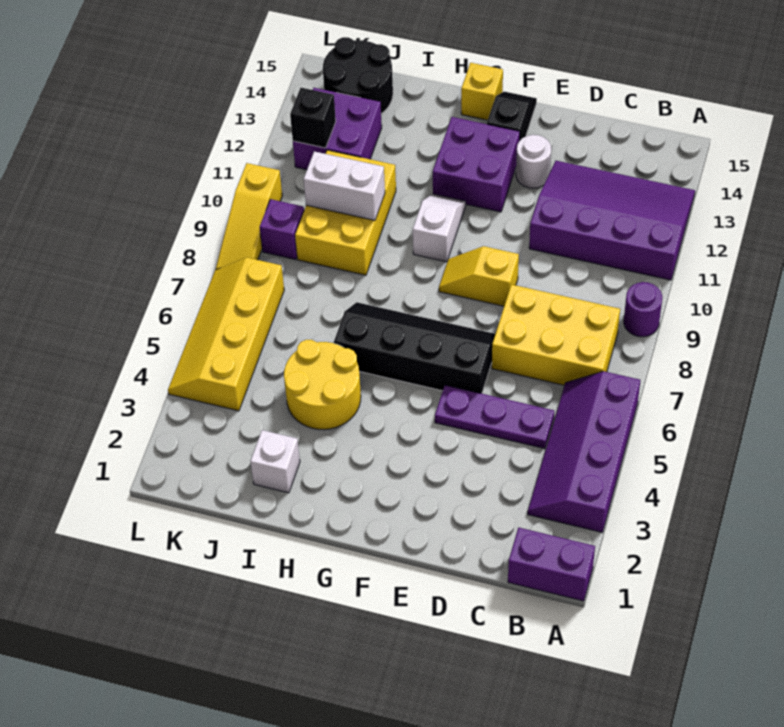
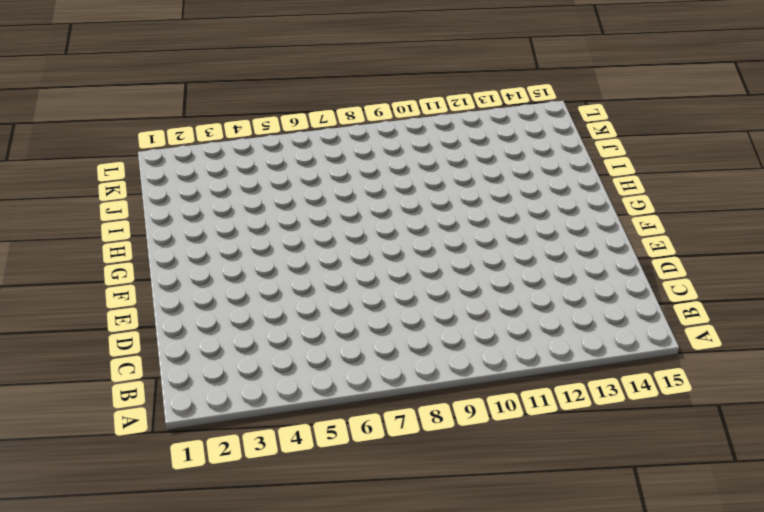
none -> purple 1x2 brick [508,528,595,601]
none -> purple 2x4 slope [528,371,640,532]
none -> purple 1x1 round brick [624,282,662,337]

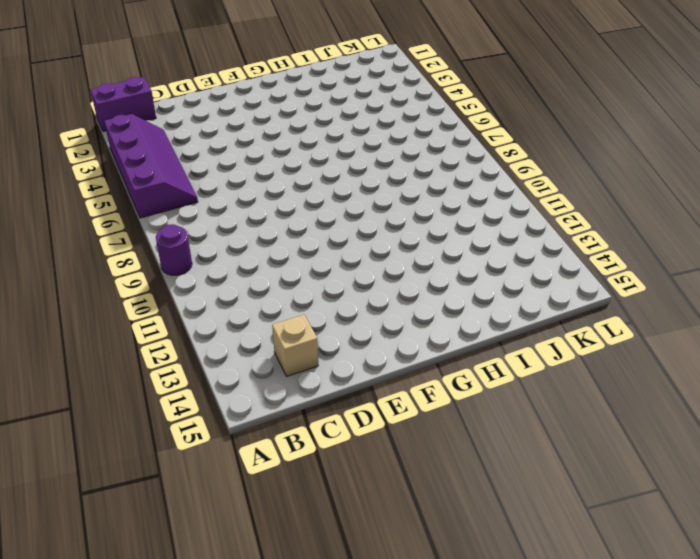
tan 1x1 brick [272,315,318,376] -> none
none -> purple 3x4 slope [529,161,695,280]
none -> yellow 2x3 brick [492,284,620,385]
none -> purple 1x3 plate [435,385,554,449]

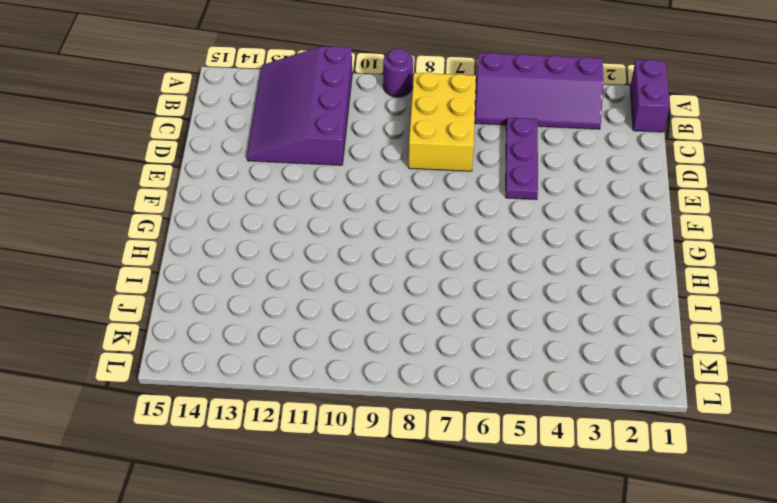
none -> black 2x4 slope [334,302,495,394]
none -> yellow 1x2 slope [439,246,519,306]
none -> white 1x1 round brick [516,135,551,188]

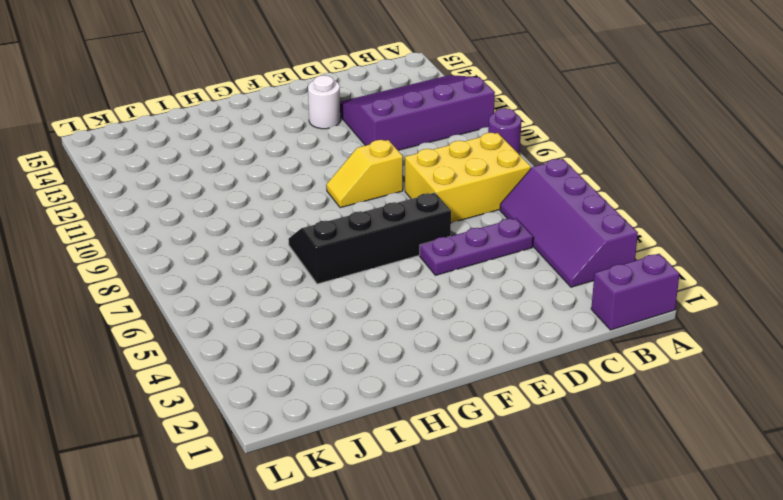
none -> purple 2x2 brick [433,117,520,212]
none -> black 1x2 slope [487,92,537,140]
none -> white 1x2 slope [413,194,466,262]

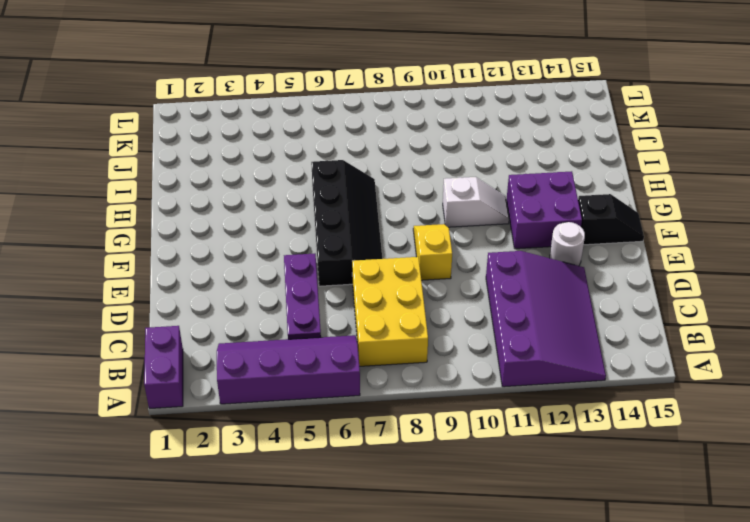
none -> purple 1x1 round brick [624,282,662,337]
none -> yellow 1x1 brick [461,63,503,120]
none -> yellow 2x2 round brick [284,340,361,430]

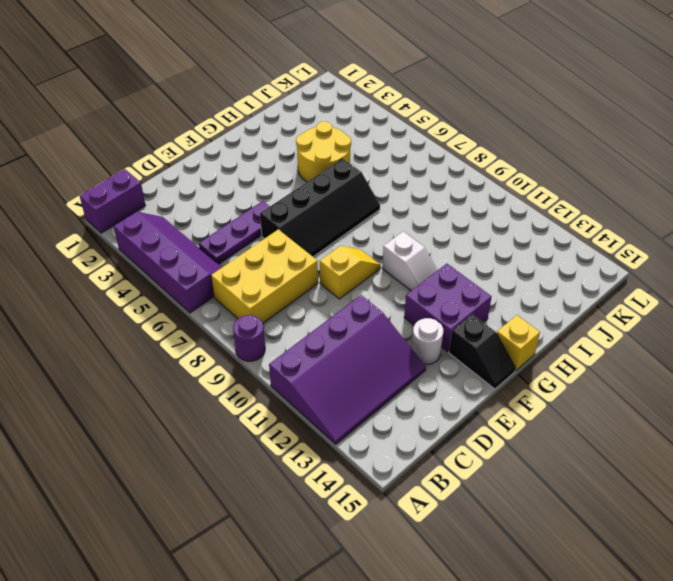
none -> white 1x1 brick [250,430,300,493]
none -> yellow 2x3 brick [295,150,396,275]
none -> purple 2x2 brick [293,88,382,170]

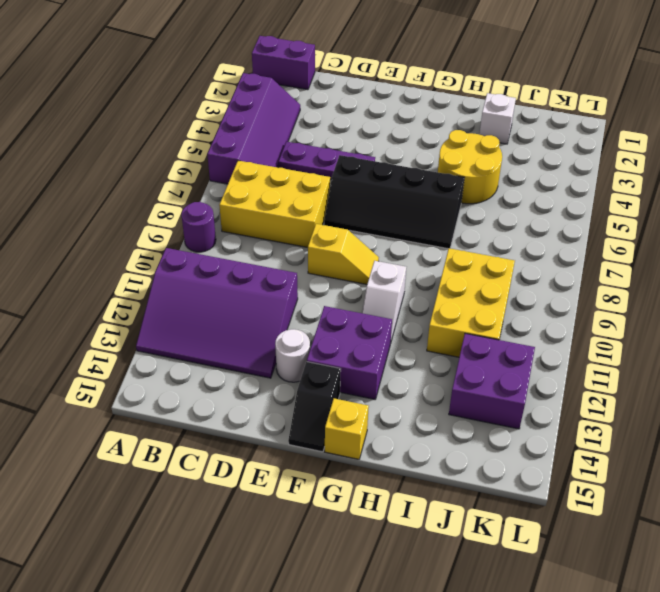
none -> black 2x2 round brick [323,37,393,113]
none -> yellow 2x4 slope [168,258,284,411]
none -> purple 1x1 brick [260,199,304,259]

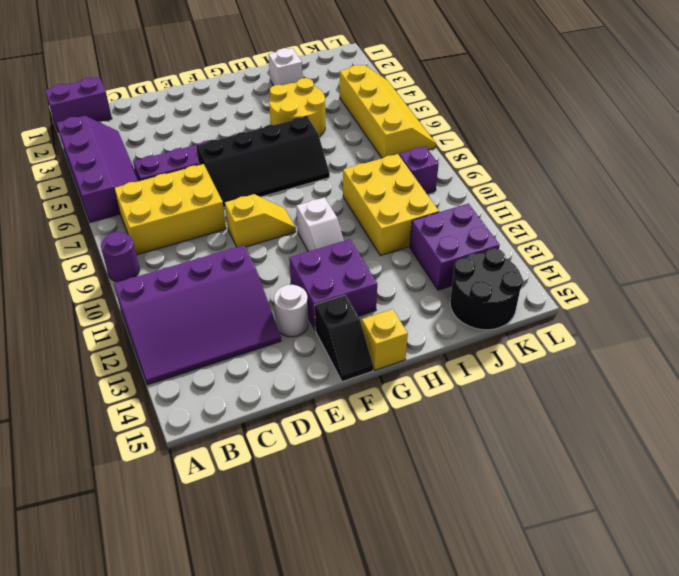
none -> yellow 1x3 slope [216,163,282,270]
none -> white 1x2 brick [304,151,385,220]
none -> black 1x1 brick [290,88,336,148]

